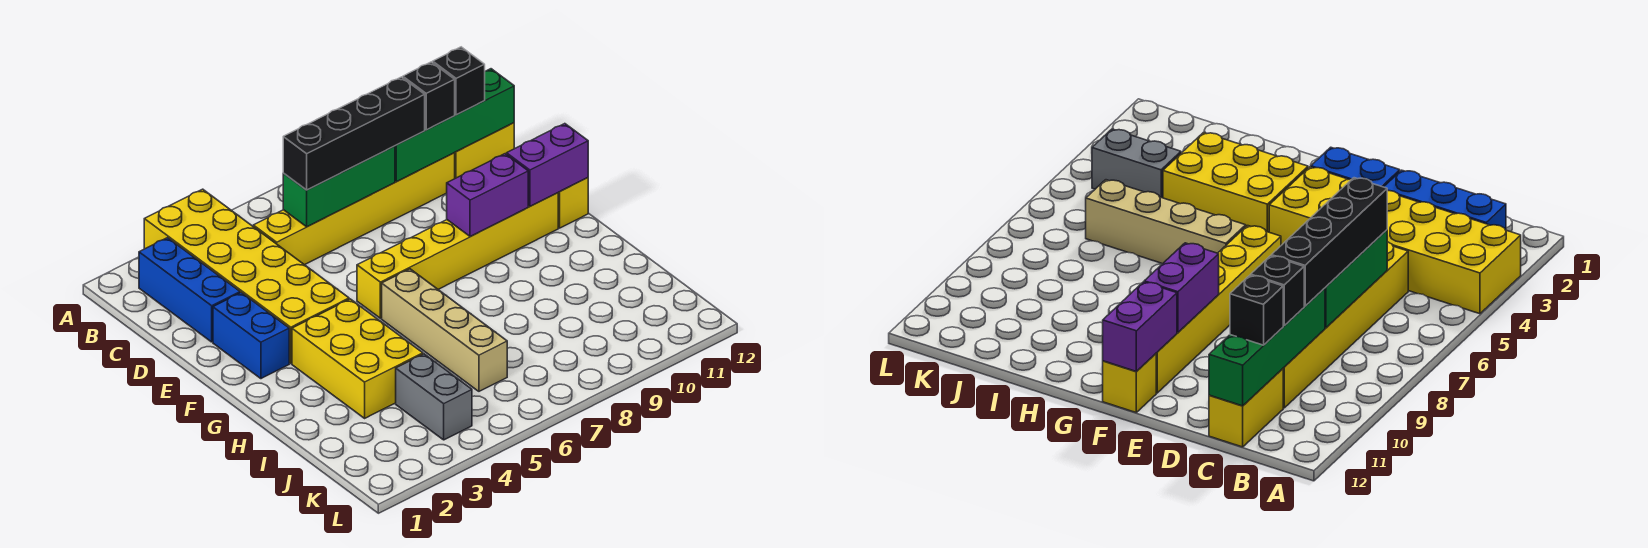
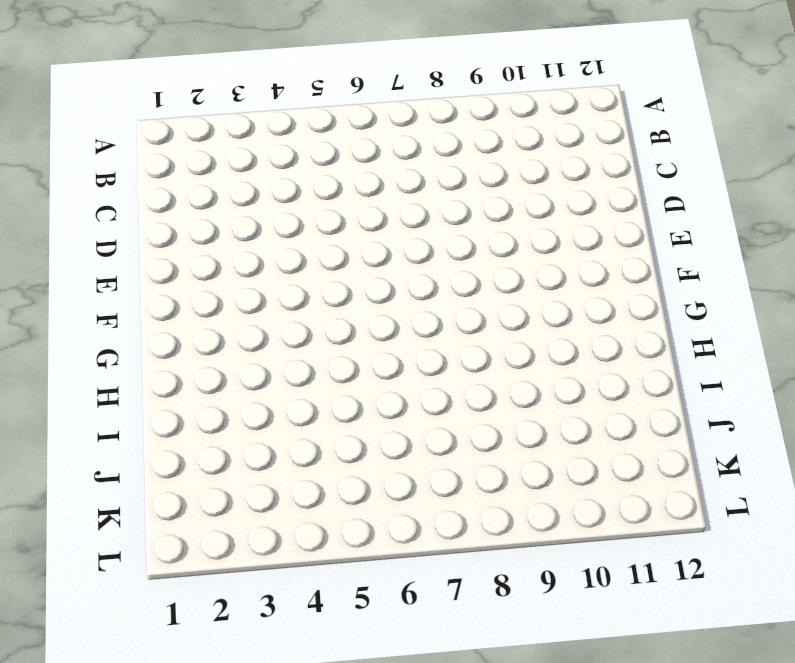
none -> yellow 2x6 brick [144,189,349,363]
none -> blue 1x3 brick [139,238,240,342]
none -> yellow 1x6 brick [253,153,455,265]

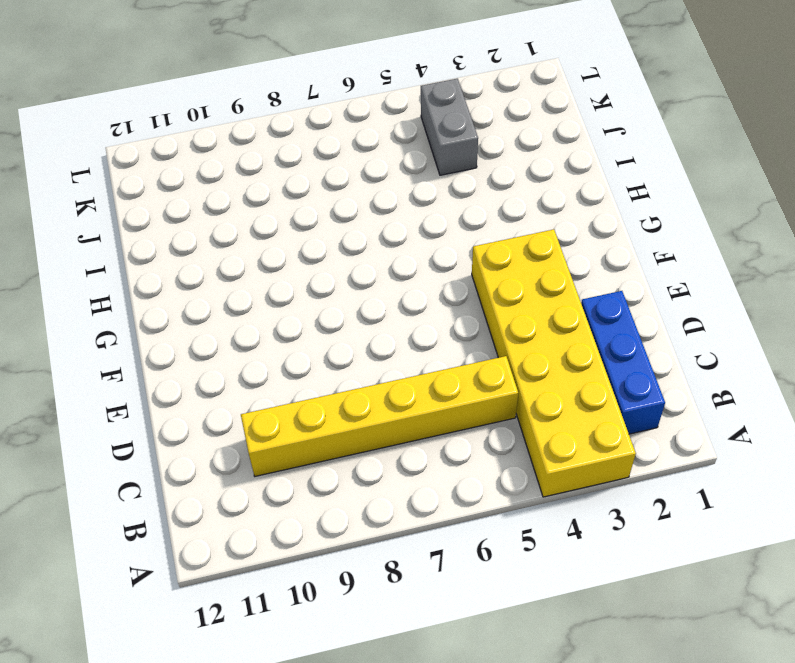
none -> yellow 1x2 brick [455,123,514,178]
none -> blue 1x2 brick [213,293,289,379]
none -> yellow 1x6 brick [357,193,558,318]

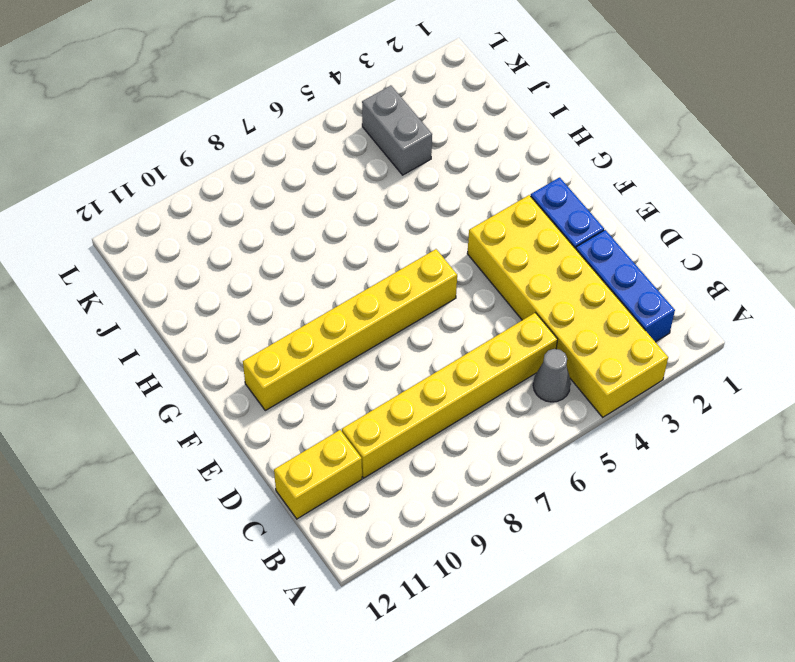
grey 1x1 cone [533,349,571,402] -> none
none -> yellow 1x1 brick [558,178,588,228]
none -> yellow 2x3 brick [292,299,423,418]
none -> tan 1x4 brick [382,269,507,391]

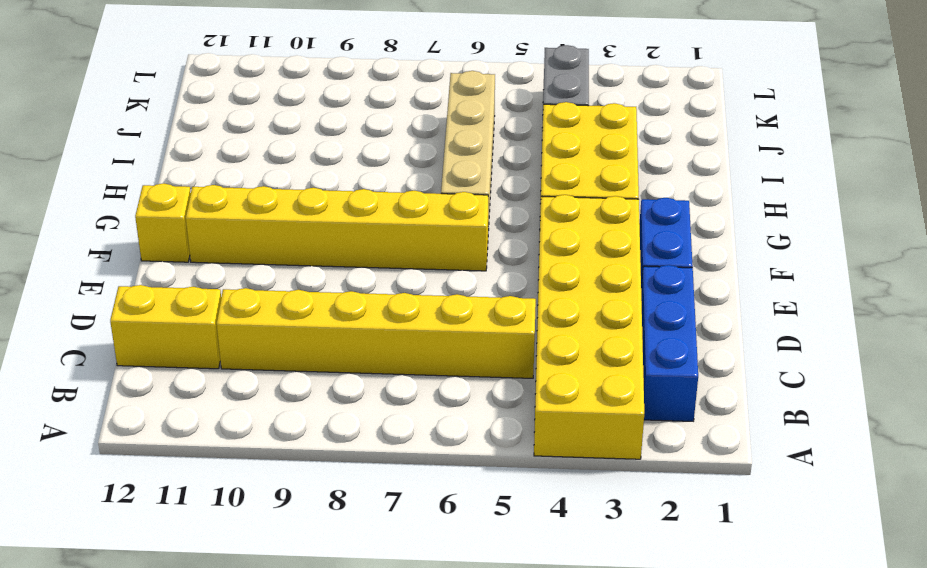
none -> green 1x3 brick [283,146,395,227]
none -> green 1x4 brick [395,69,514,182]
none -> purple 1x2 brick [447,154,528,236]

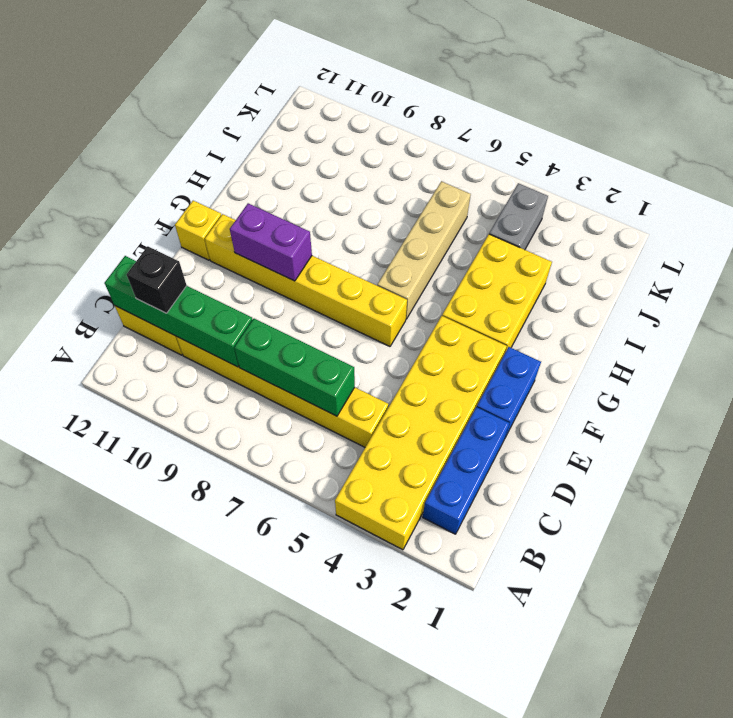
none -> purple 1x2 brick [507,124,588,206]
none -> black 1x4 brick [283,77,425,190]
none -> black 1x1 brick [403,62,455,130]

